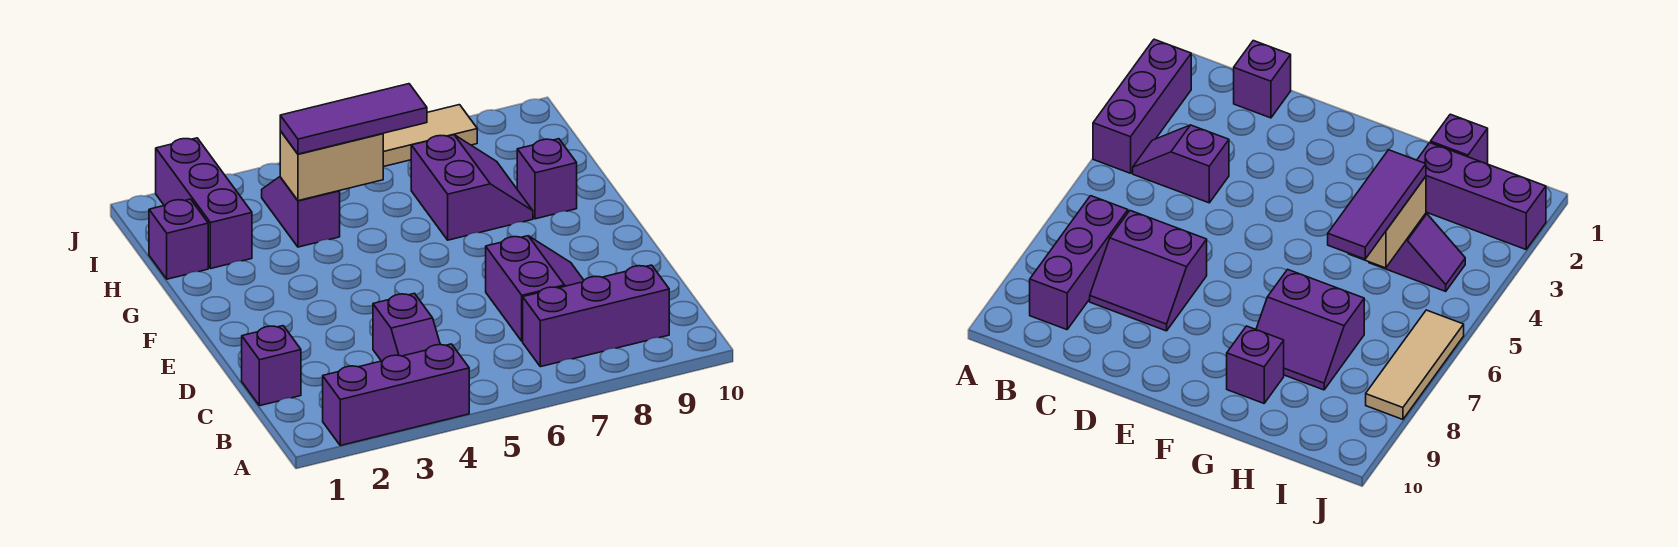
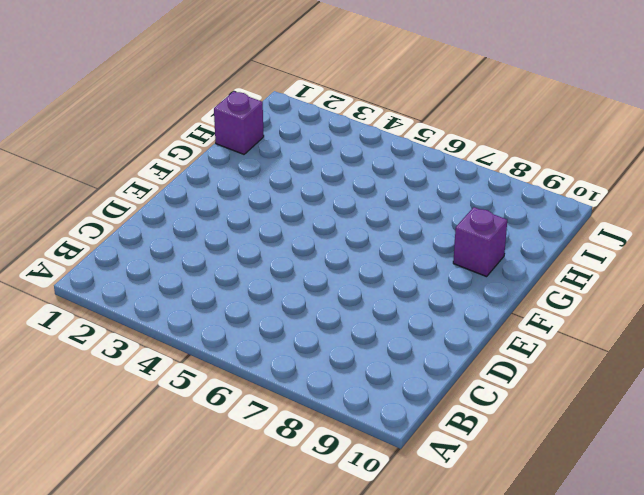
none -> purple 1x3 brick [323,344,469,446]
none -> purple 1x2 slope [373,293,440,361]
none -> purple 1x3 brick [523,265,669,367]

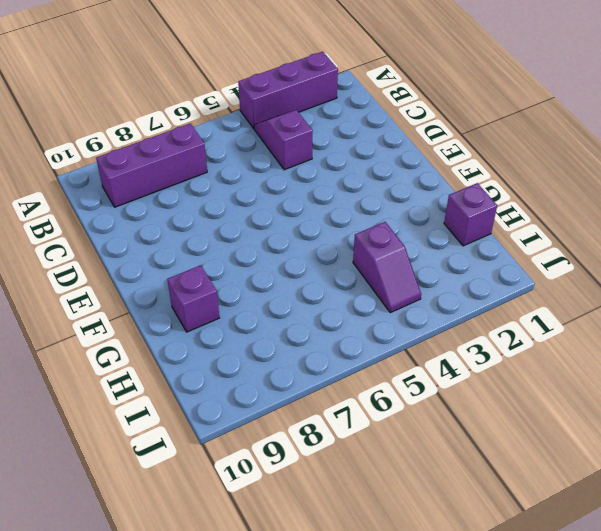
none -> purple 1x1 brick [242,326,301,406]
none -> purple 2x2 slope [486,236,584,341]
none -> purple 2x2 slope [411,135,533,240]

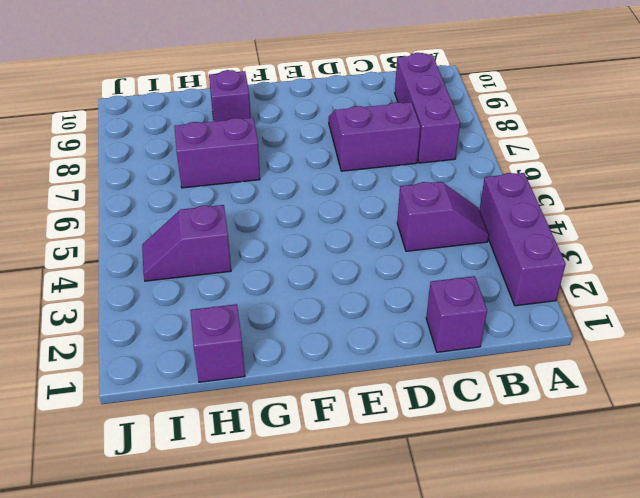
none -> purple 1x3 brick [156,138,252,269]
none -> tan 1x3 tile [383,105,477,167]
none -> tan 1x2 brick [280,131,383,201]

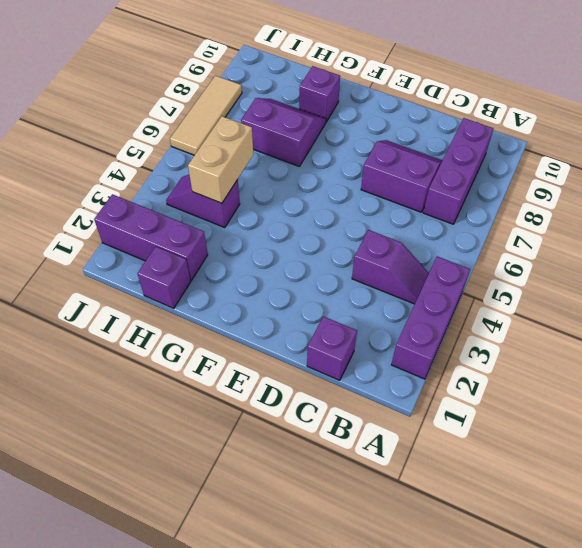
none -> purple 1x3 tile [280,84,427,154]

